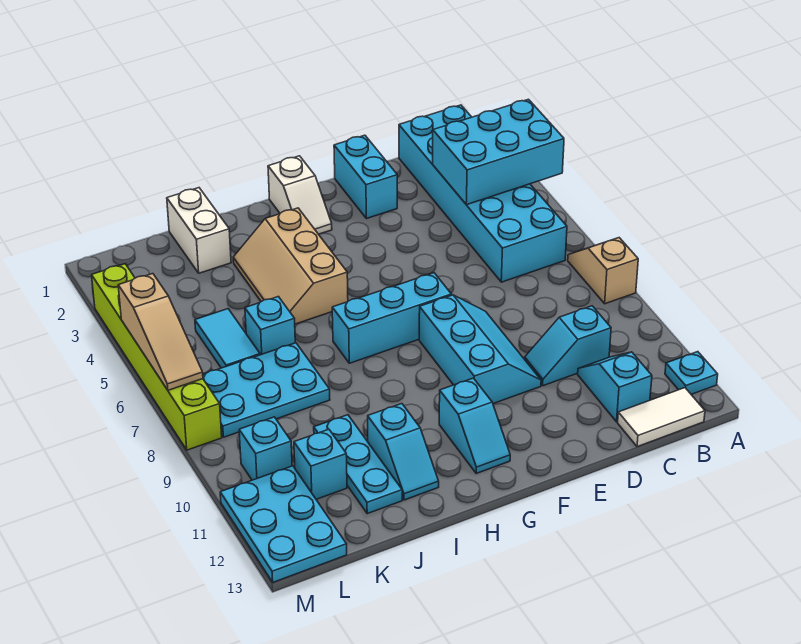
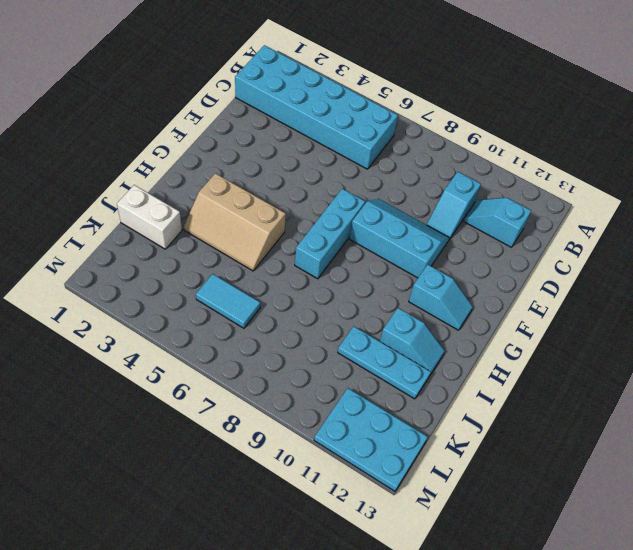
none -> tan 1x2 slope [568,238,638,304]
none -> cyan 1x1 plate [665,352,718,394]
none -> white 1x2 tile [618,388,705,447]

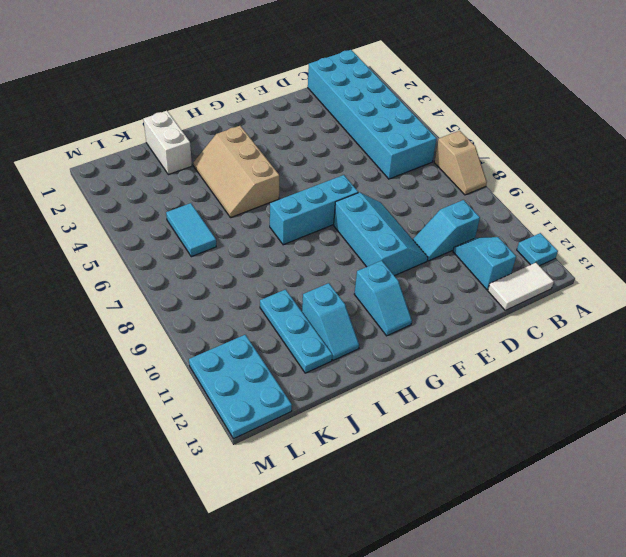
tan 1x2 slope [434,131,487,195] -> tan 1x2 slope turned to [568,238,638,304]
none -> cyan 1x2 brick [334,135,397,219]
none -> white 1x2 slope [268,156,332,234]
none -> cyan 1x1 brick [245,297,295,355]

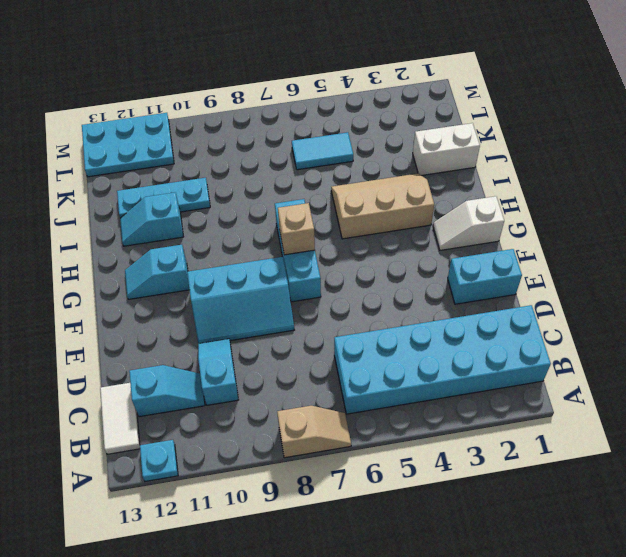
tan 1x1 brick [278,203,315,255] -> none
none -> cyan 1x1 brick [245,297,295,355]
none -> cyan 2x3 plate [203,343,330,437]
none -> cyan 1x1 brick [294,429,347,499]

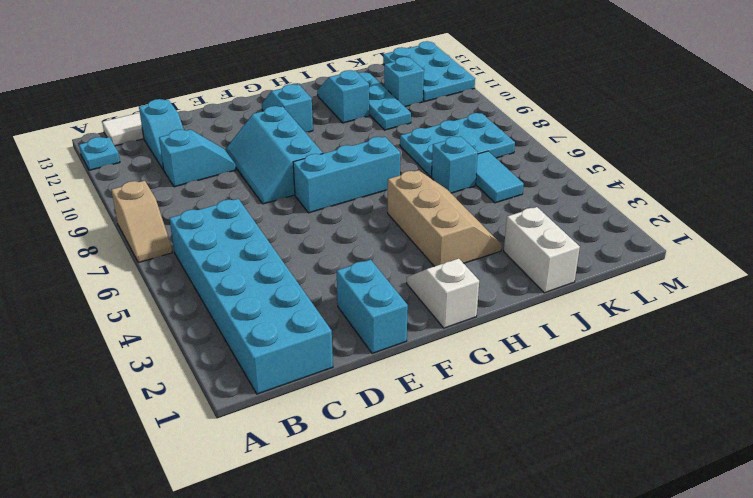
none -> cyan 1x1 brick [239,417,292,480]
none -> lime 1x6 brick [92,264,222,450]
none -> cyan 2x3 brick [433,99,564,205]

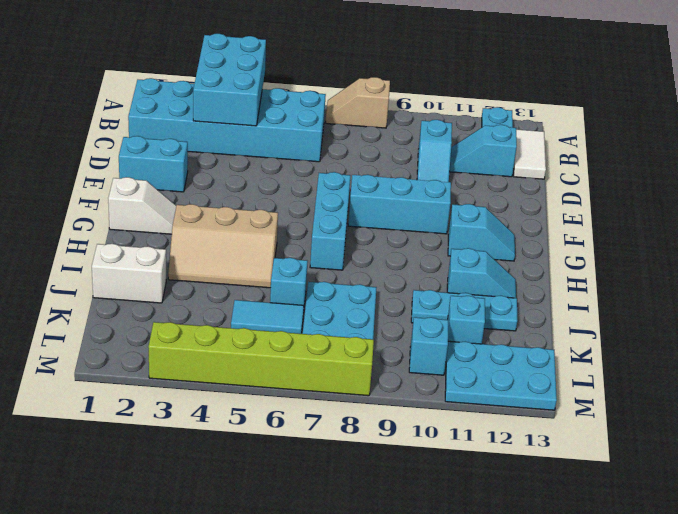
none -> tan 1x3 slope [118,274,203,390]

